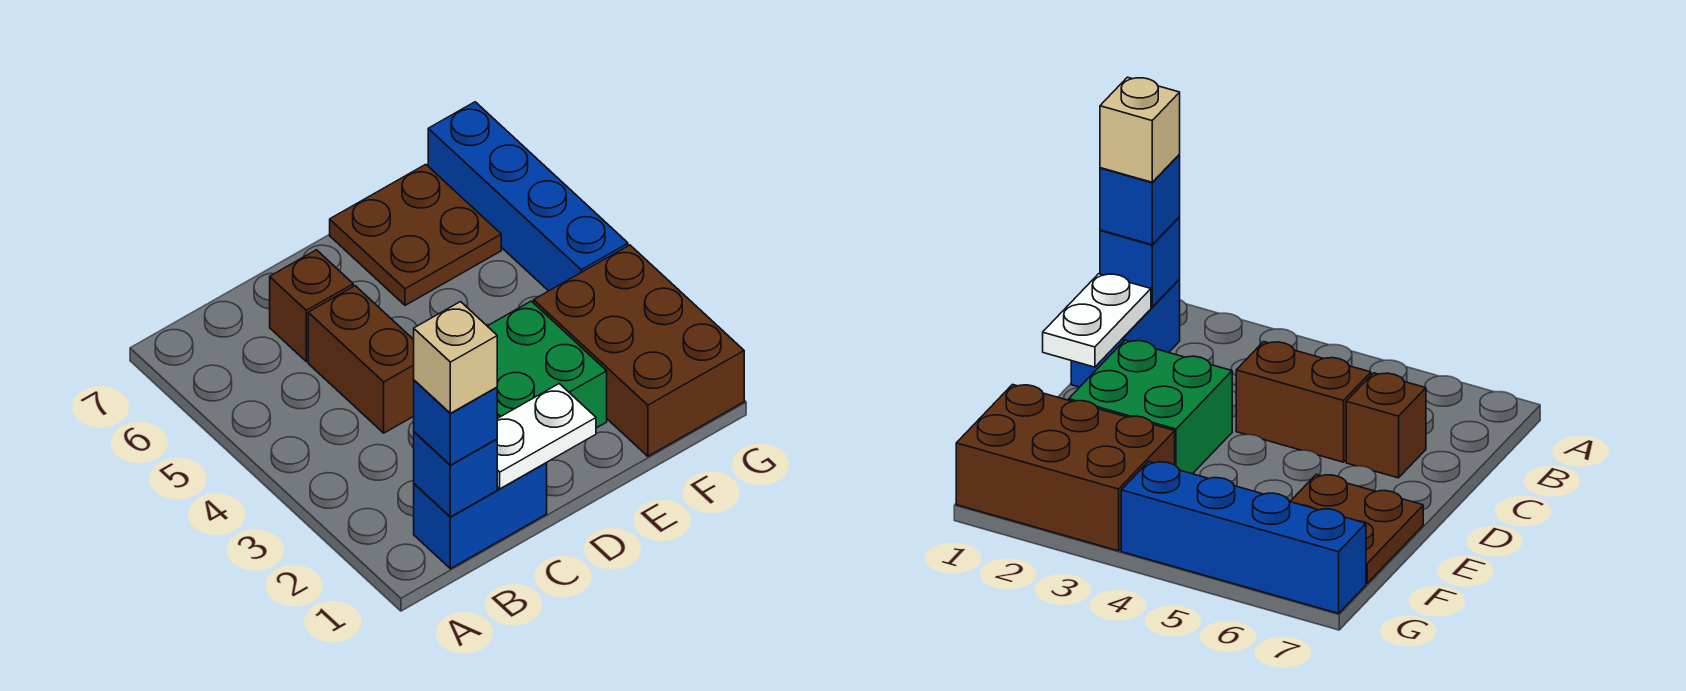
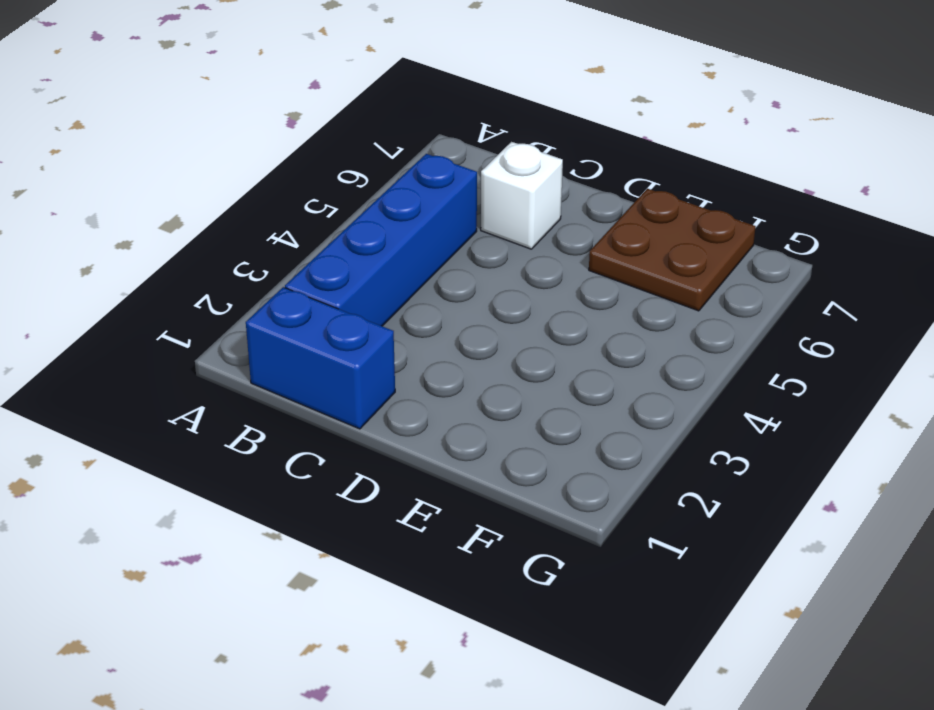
blue 1x4 brick [285,154,477,326] -> blue 1x4 brick moved to [428,102,628,291]
white 1x1 brick [481,142,563,249] -> brown 1x1 brick [270,250,353,362]
none -> brown 1x2 brick [308,286,414,433]
none -> green 2x2 brick [488,301,607,428]

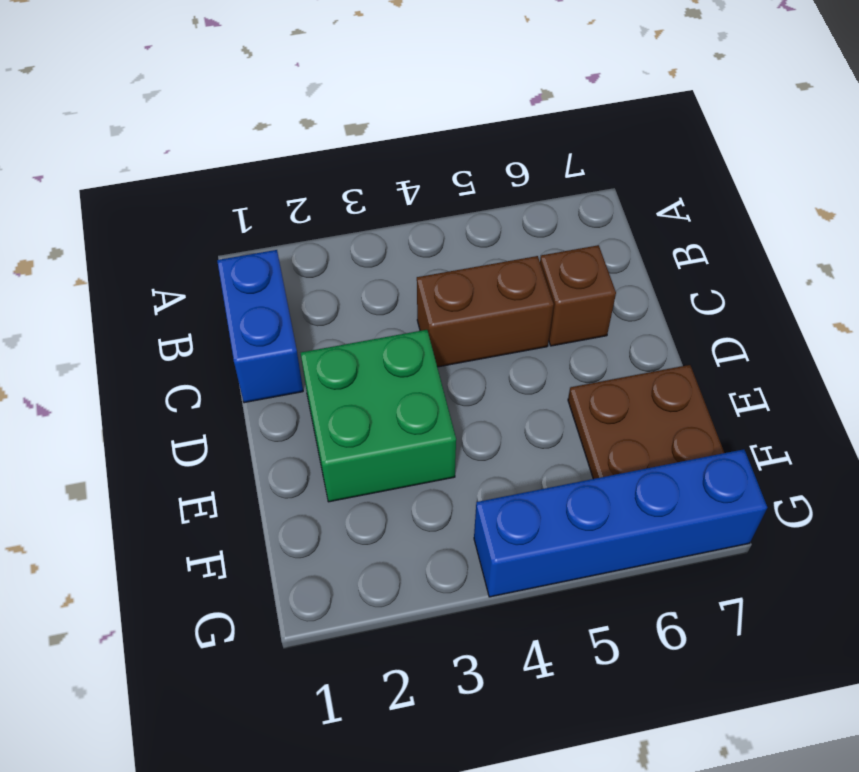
none -> brown 2x3 brick [534,245,744,456]
none -> blue 1x1 brick [414,432,497,517]

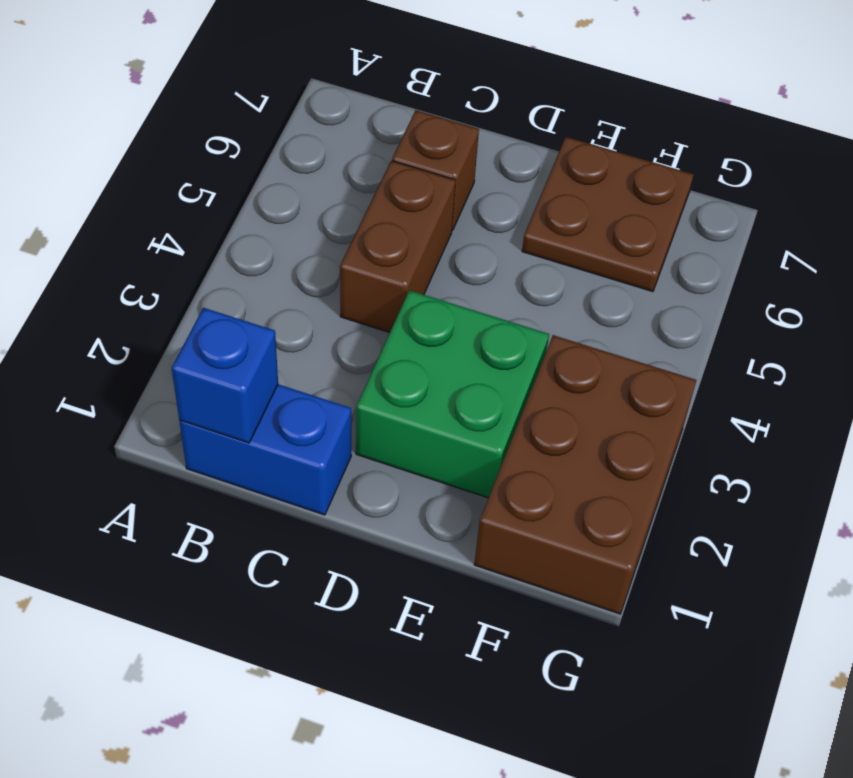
none -> blue 1x4 brick [428,102,628,291]
none -> white 1x2 plate [497,384,596,489]

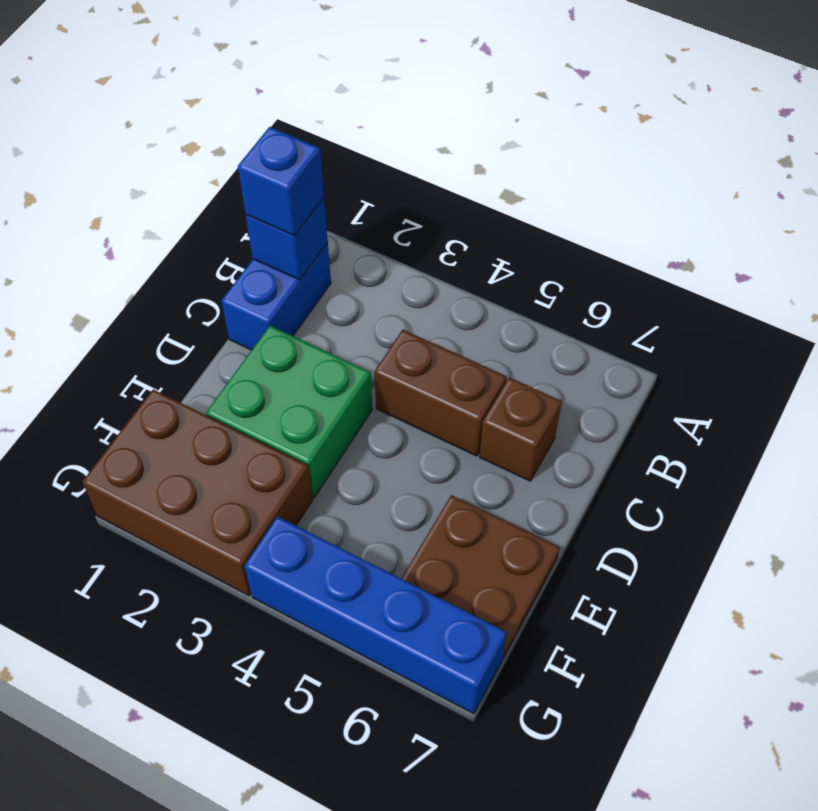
none -> white 1x2 plate [497,384,596,489]
none -> tan 1x1 brick [414,302,497,413]

